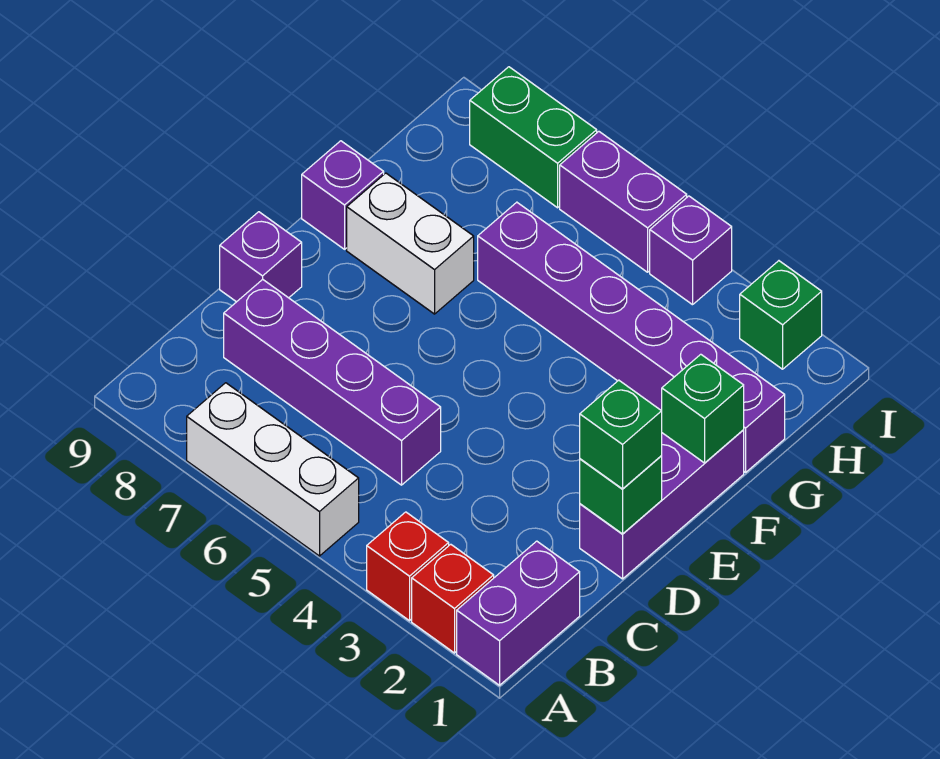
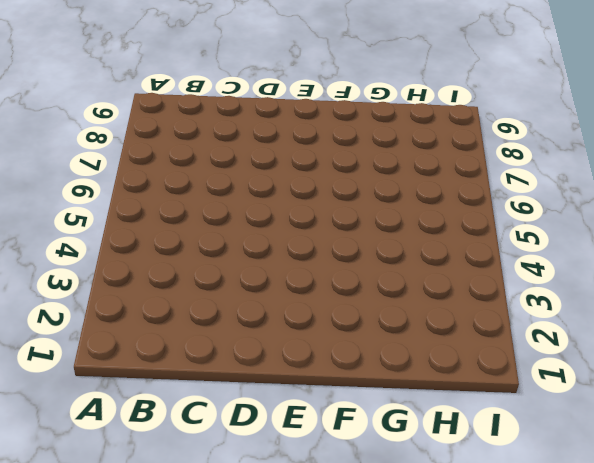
none -> purple 1x2 brick [457,541,580,685]
none -> red 1x1 brick [412,544,494,653]
none -> red 1x1 brick [367,512,449,621]

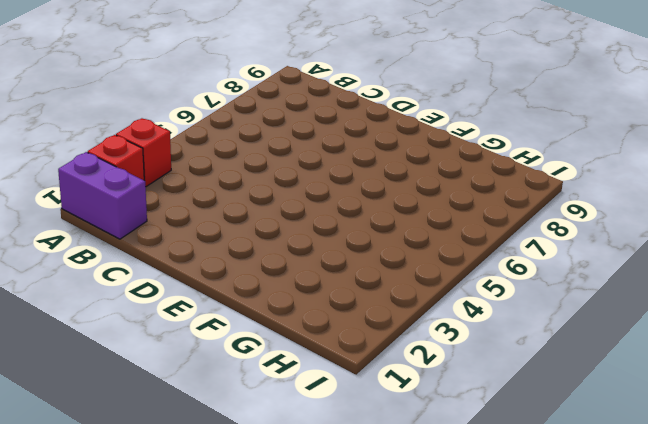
none -> white 1x3 brick [187,383,359,556]
none -> purple 1x4 brick [224,280,441,485]
none -> purple 1x3 brick [580,430,744,579]

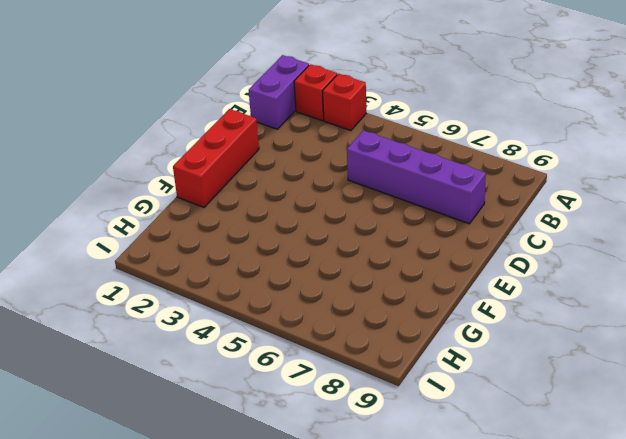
red 1x3 brick [173,109,259,207] -> purple 1x3 brick [580,430,744,579]
none -> white 1x3 brick [187,383,359,556]
none -> purple 1x1 brick [220,212,302,302]
none -> white 1x2 brick [347,173,474,314]

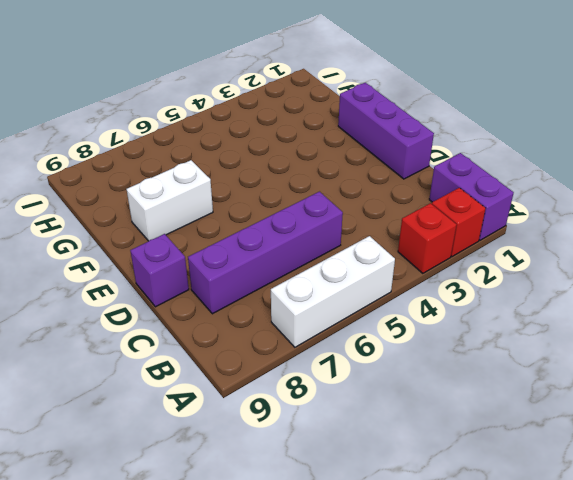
none -> purple 1x1 brick [302,141,384,249]
none -> purple 1x6 brick [478,202,785,472]
none -> green 1x1 brick [740,261,822,369]

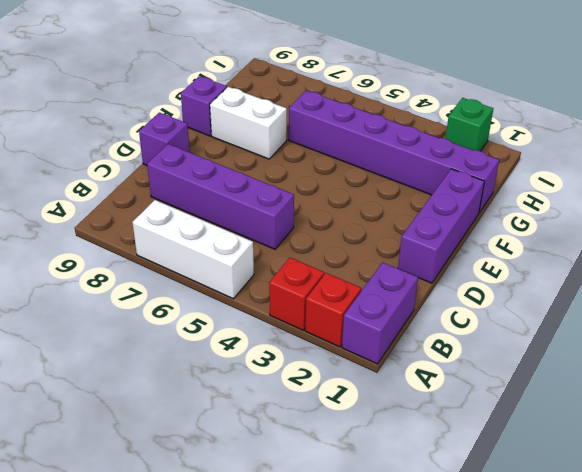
none -> purple 1x1 brick [650,196,732,305]
none -> purple 1x2 brick [560,131,687,272]
none -> green 1x2 brick [470,67,597,208]

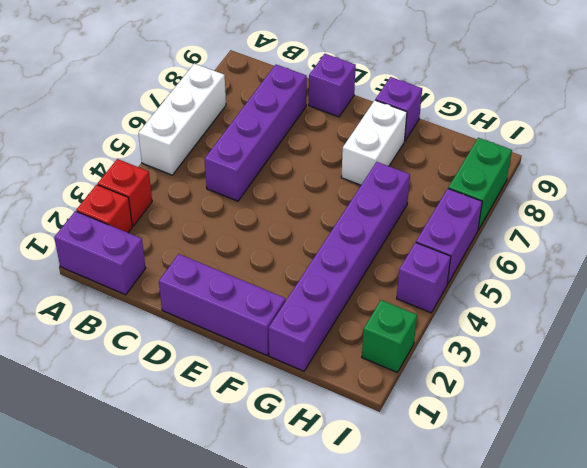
none -> green 1x1 brick [580,456,662,534]
none -> green 1x1 brick [662,354,744,463]
none -> green 1x1 brick [580,380,662,489]

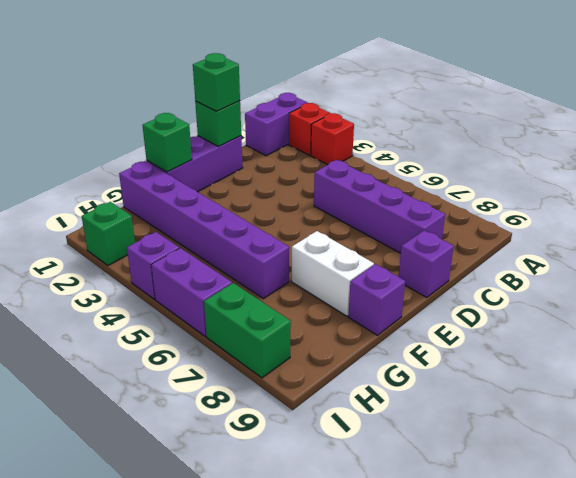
none -> white 1x3 brick [187,383,359,556]

